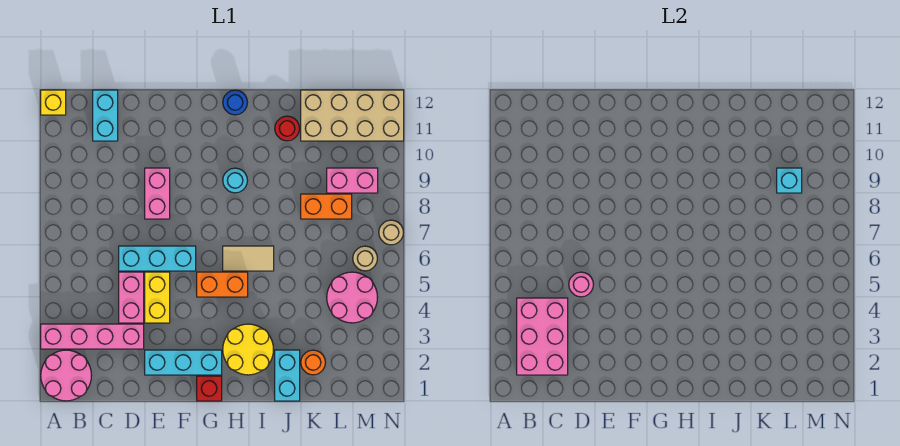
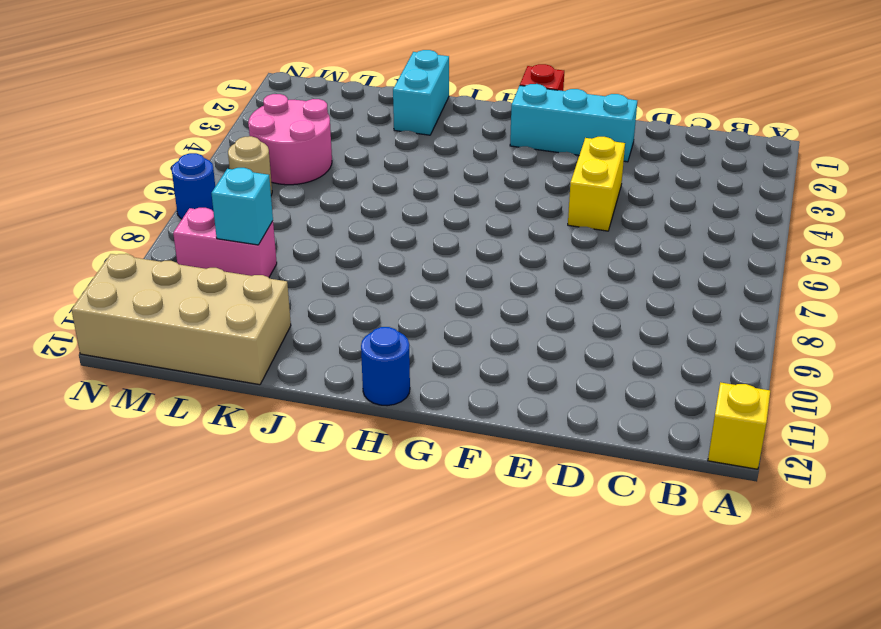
blue 1x1 round brick [172,153,215,219] -> tan 1x1 round brick [379,220,403,245]
none -> pink 2x2 round brick [41,350,91,401]
none -> pink 1x4 brick [41,324,144,349]
none -> cyan 1x2 brick [93,90,118,141]

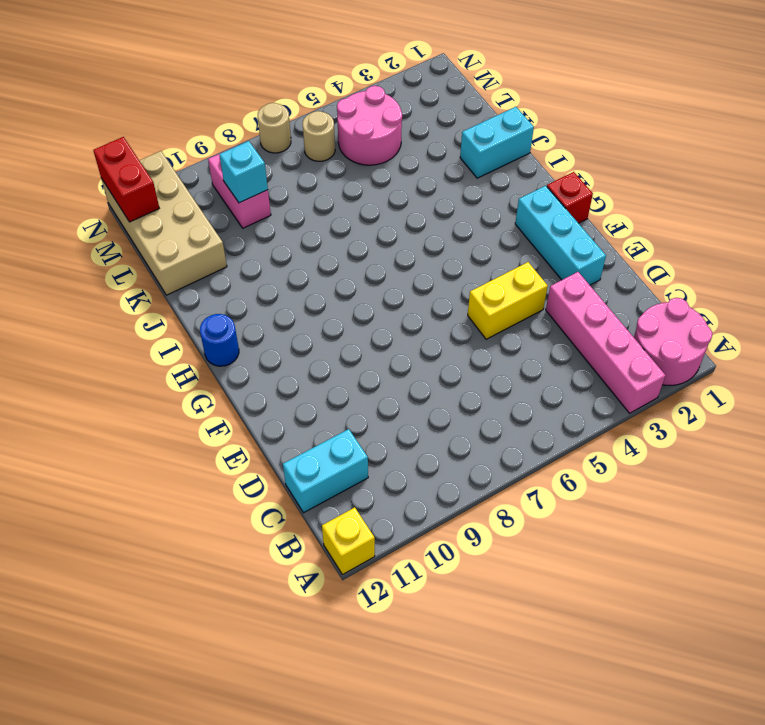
red 1x2 brick [93,137,159,222] -> none
none -> pink 1x2 brick [119,272,144,323]
none -> cyan 1x3 brick [119,246,196,271]
none -> pink 1x2 brick [145,168,170,219]

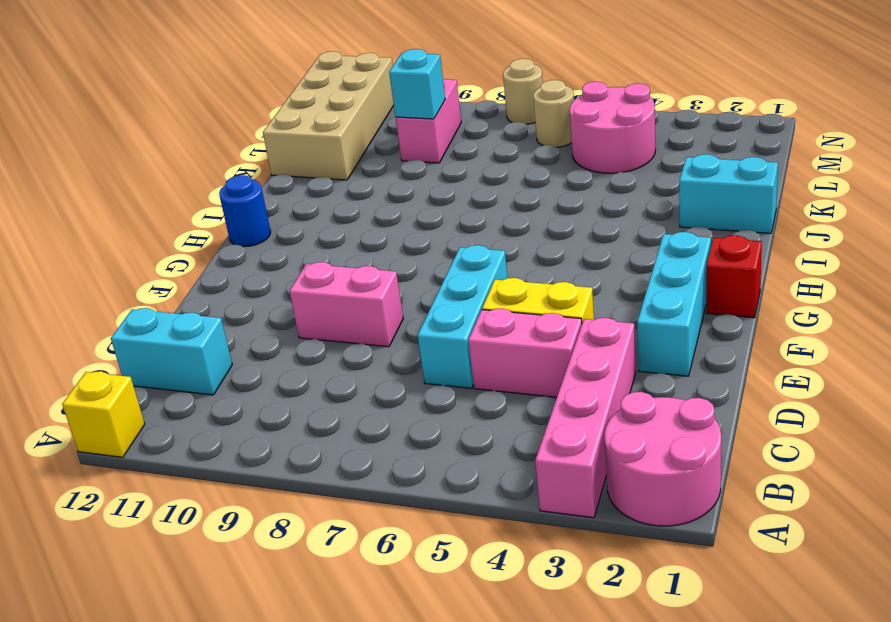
none -> orange 1x2 brick [197,272,248,297]
none -> yellow 2x2 round brick [223,324,273,375]
none -> tan 1x2 tile [223,246,274,271]

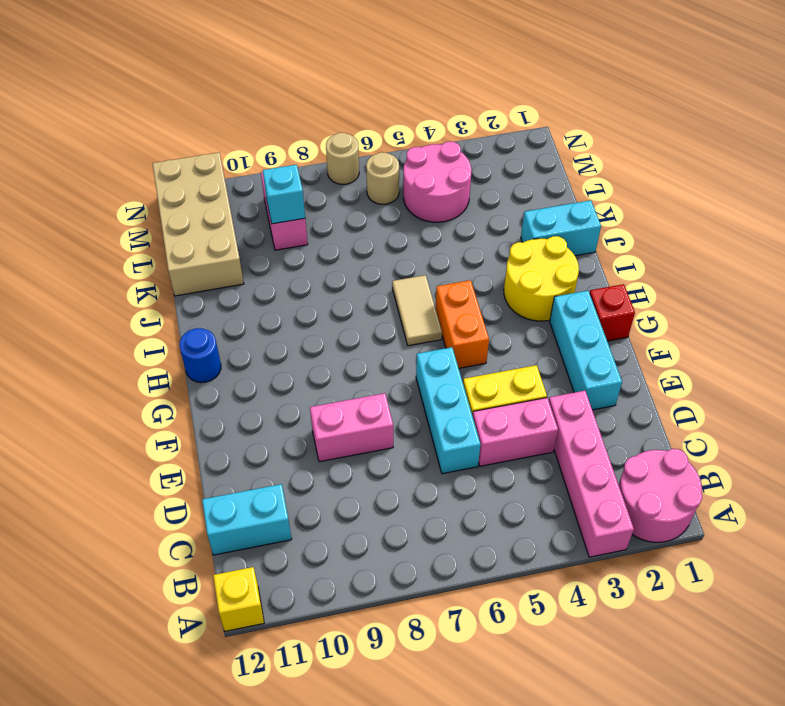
none -> cyan 1x1 round brick [223,168,247,193]
none -> red 1x1 round brick [275,116,299,141]
none -> orange 1x1 round brick [301,350,325,375]

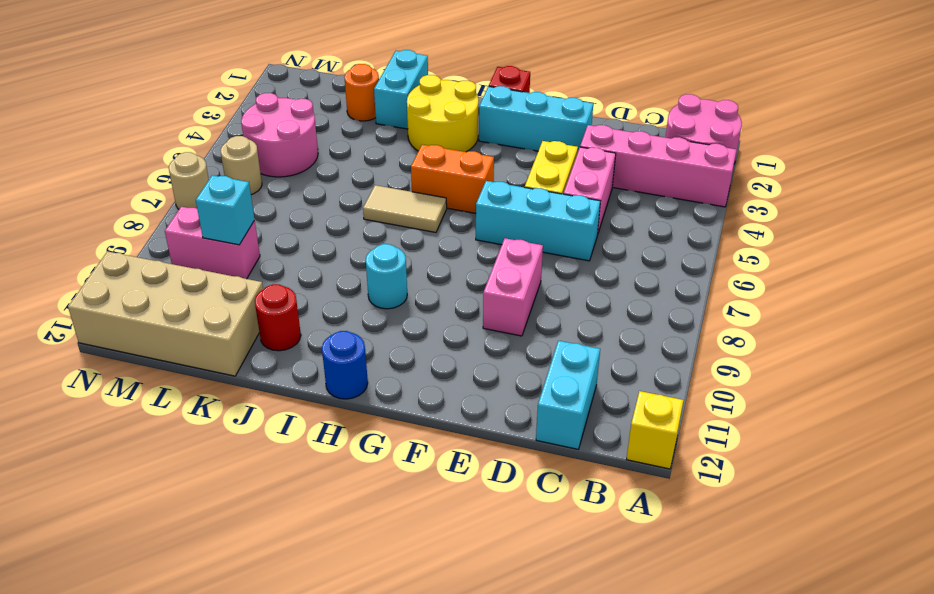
none -> orange 1x2 brick [301,194,352,219]
none -> pink 2x3 brick [517,298,568,375]
none -> pink 1x1 round brick [569,272,593,297]

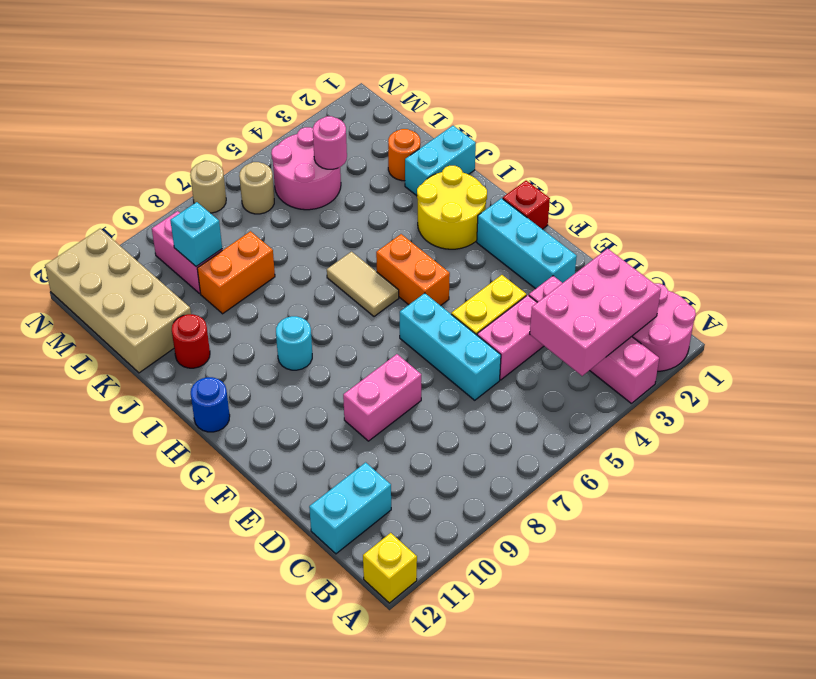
orange 1x2 brick [197,231,275,314] -> orange 1x2 brick turned to [301,194,352,219]
pink 1x1 round brick [313,116,347,169] -> pink 1x1 round brick moved to [569,272,593,297]

